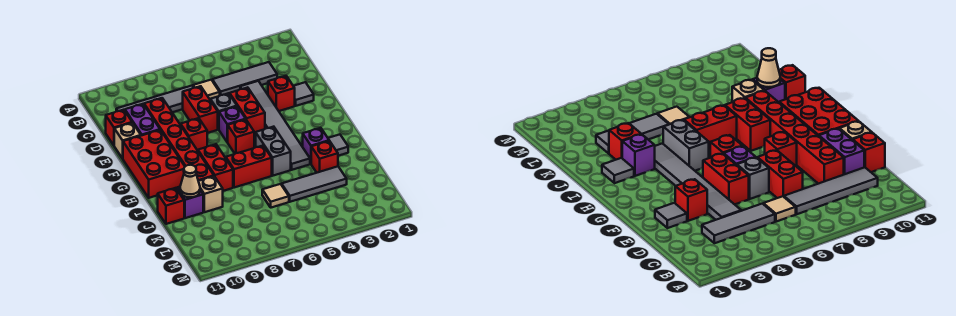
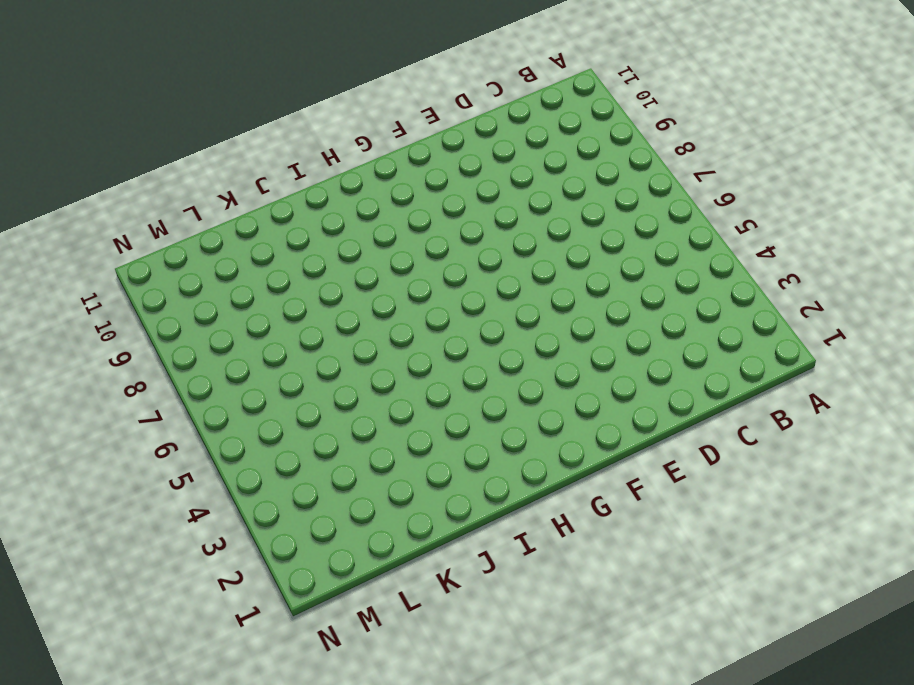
none -> grey 1x3 tile [212,62,277,95]
none -> tan 1x1 tile [193,80,220,99]
none -> grey 1x4 tile [116,86,194,112]

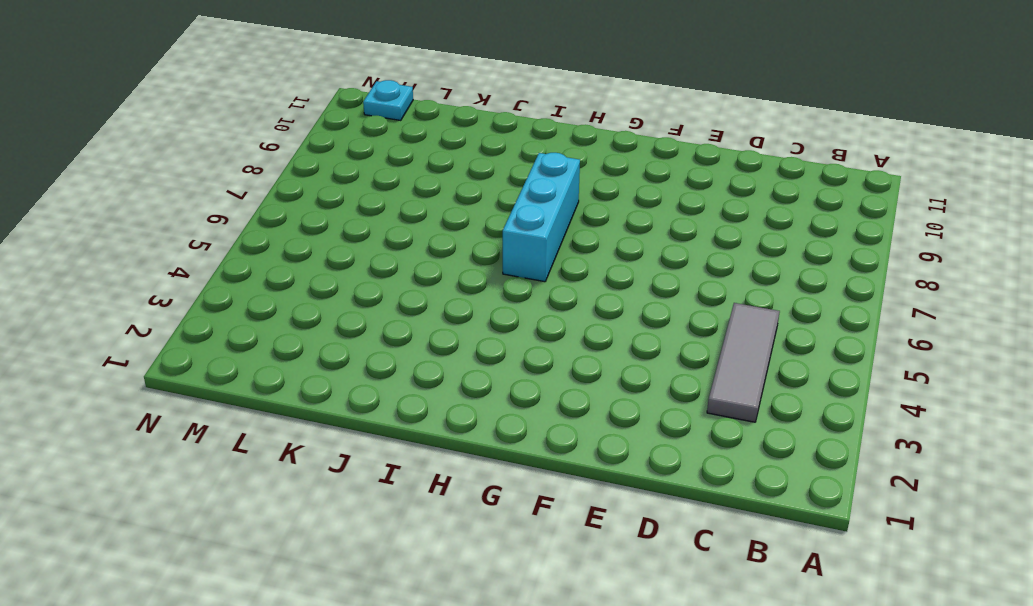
cyan 1x3 brick [503,153,580,282] -> red 1x2 brick [198,144,233,191]
cyan 1x1 plate [363,80,413,120] -> none
none -> tan 1x1 tile [193,80,220,99]
none -> grey 1x4 tile [116,86,194,112]
none -> grey 1x6 tile [240,81,310,170]

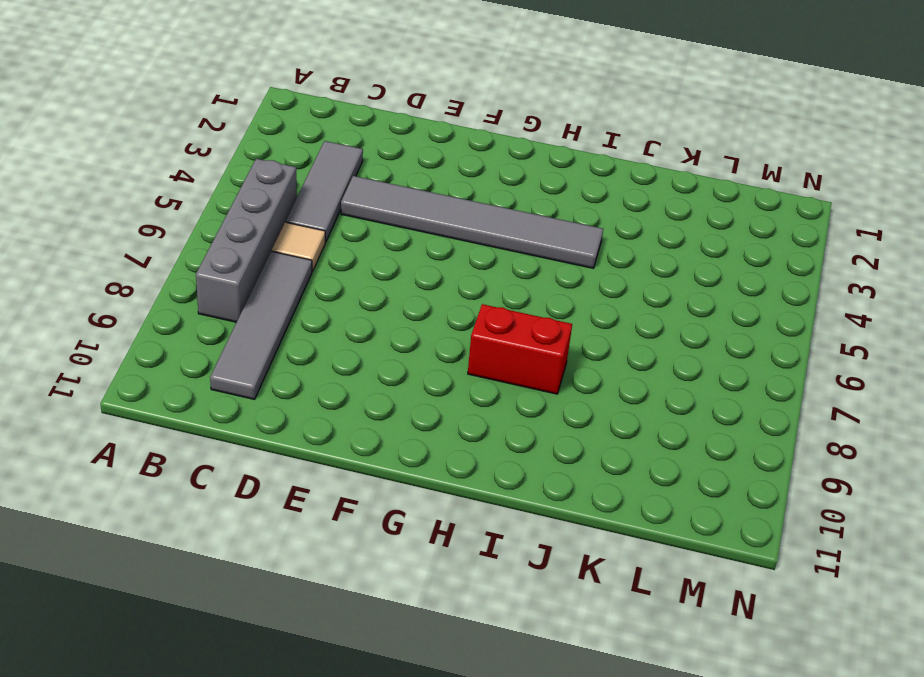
grey 1x4 brick [196,159,297,322] -> none
none -> red 1x2 brick [183,86,218,133]
none -> red 1x6 brick [144,98,214,181]
none -> purple 1x2 brick [125,104,160,136]

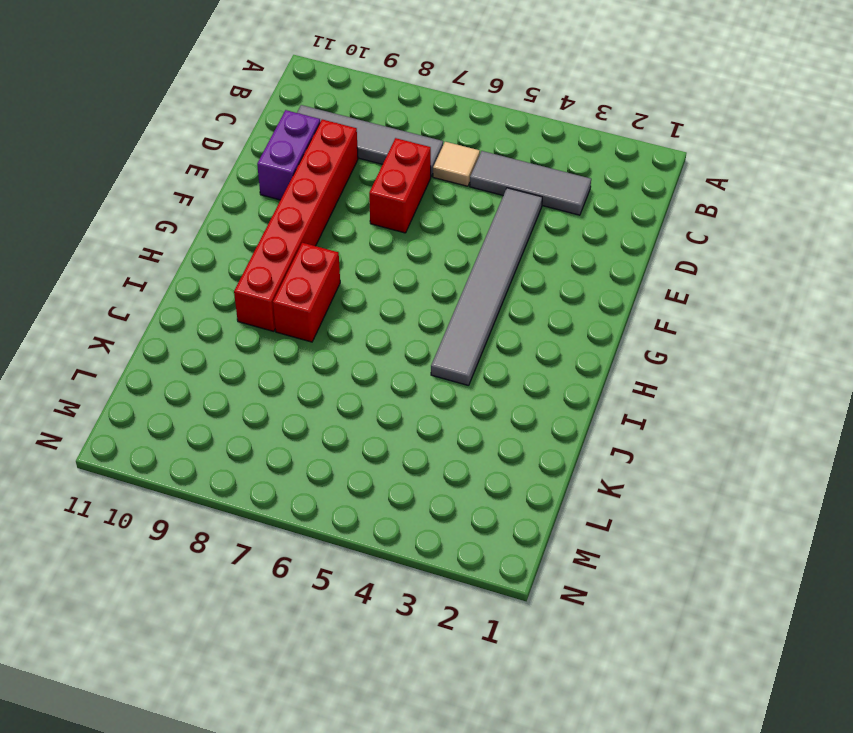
none -> red 1x1 brick [106,110,132,145]
none -> grey 1x1 tile [294,82,314,106]
none -> red 1x1 brick [268,76,295,111]

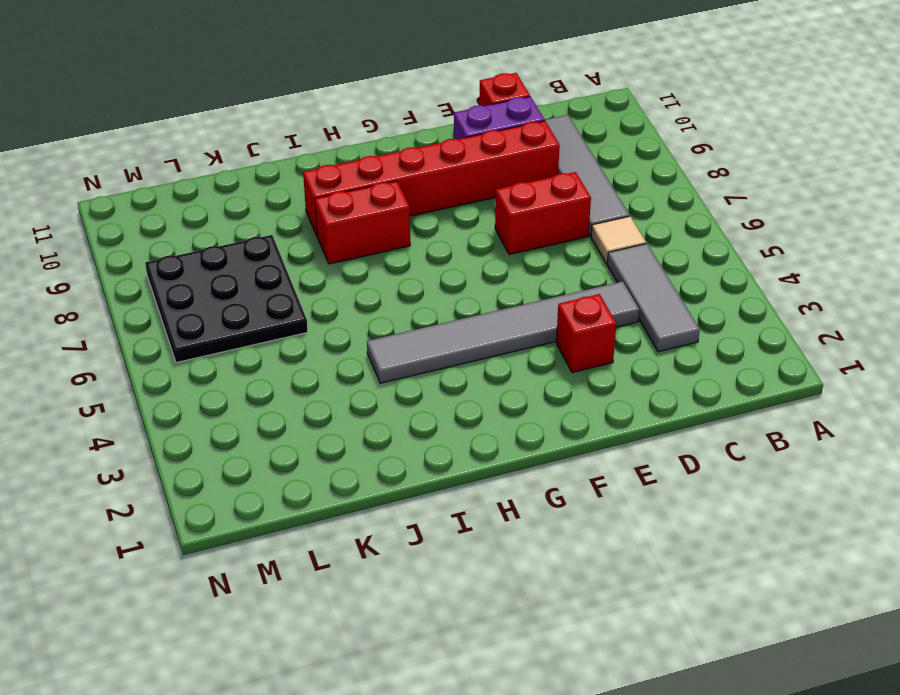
black 3x3 plate [145,235,308,363] -> tan 1x1 tile [262,184,289,208]
none -> grey 1x1 tile [294,82,314,106]
none -> red 1x2 brick [230,87,265,134]
none -> grey 1x1 brick [210,93,237,129]

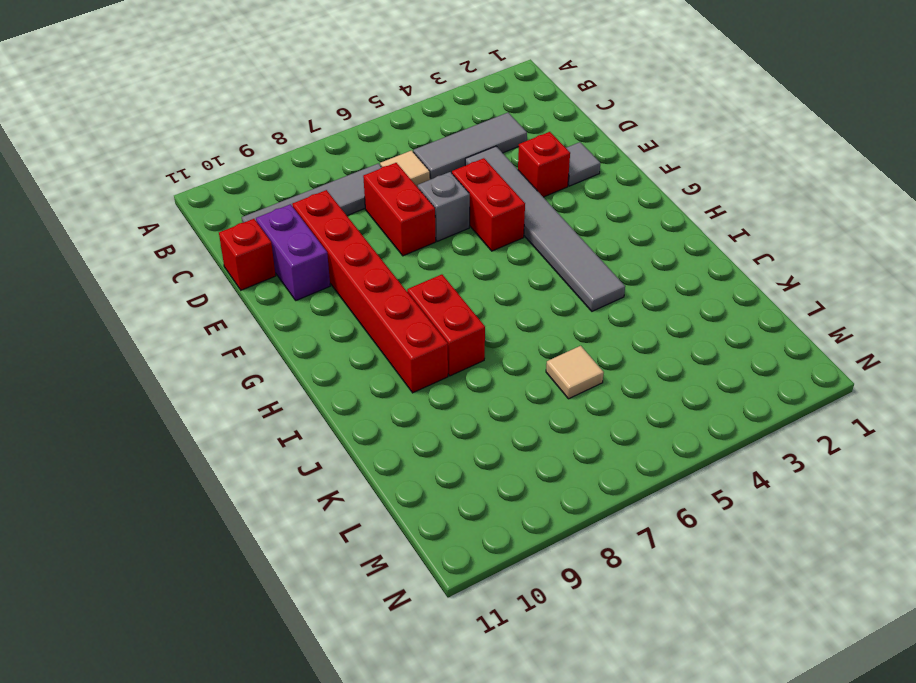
none -> tan 1x1 brick [114,123,141,159]
none -> purple 1x1 brick [219,107,245,142]
none -> red 1x1 brick [181,118,207,151]

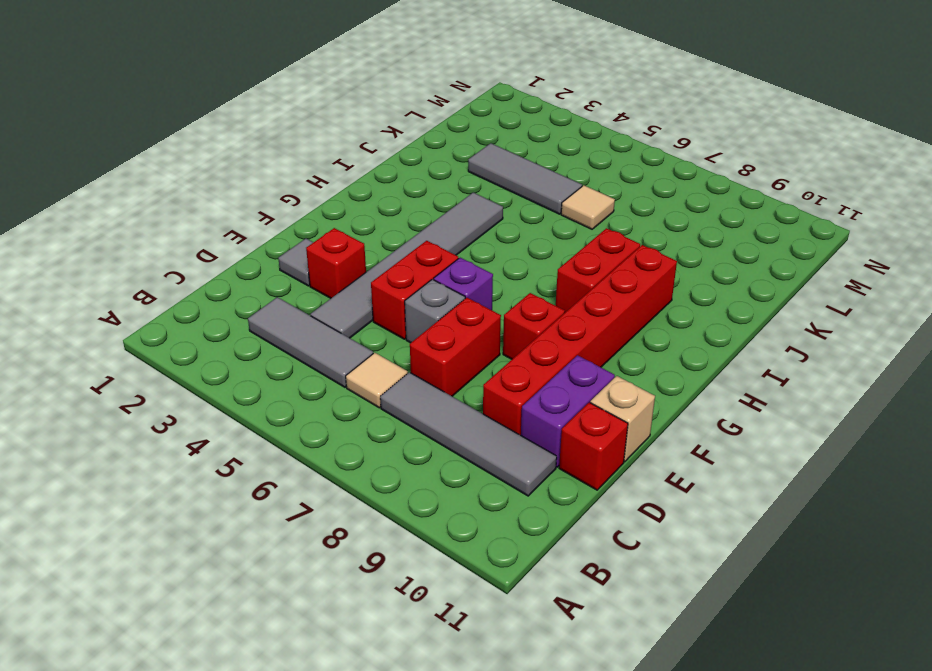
none -> red 2x3 brick [123,130,185,198]
none -> red 1x1 brick [227,119,254,154]
none -> grey 1x2 brick [256,127,291,176]

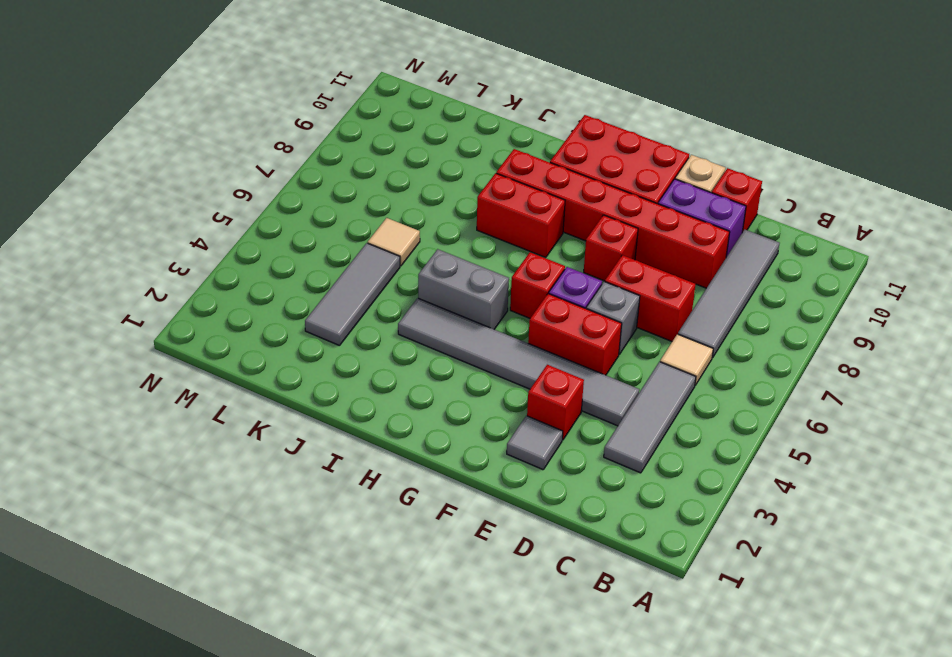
none -> grey 1x1 tile [328,134,348,156]
none -> purple 1x1 brick [303,128,329,164]
none -> red 1x2 brick [226,146,272,188]

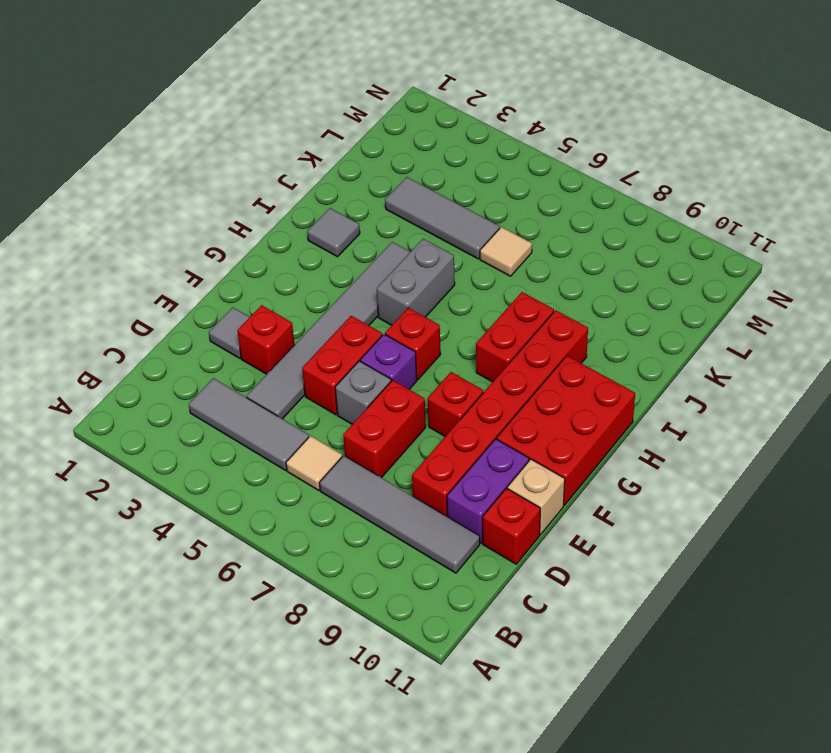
none -> purple 1x1 brick [303,128,329,164]
none -> red 1x2 brick [226,146,272,188]
none -> red 1x1 brick [311,141,338,173]

